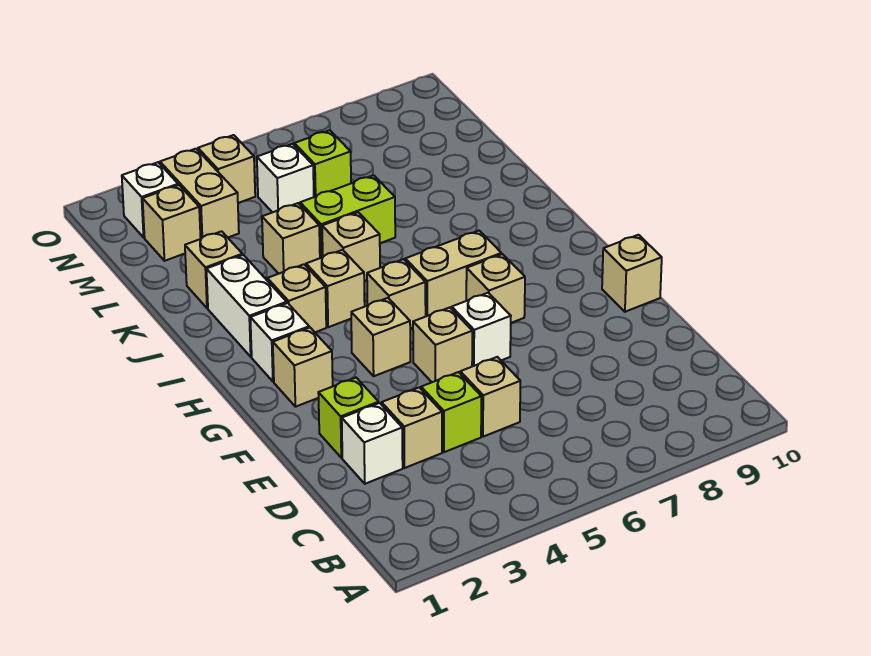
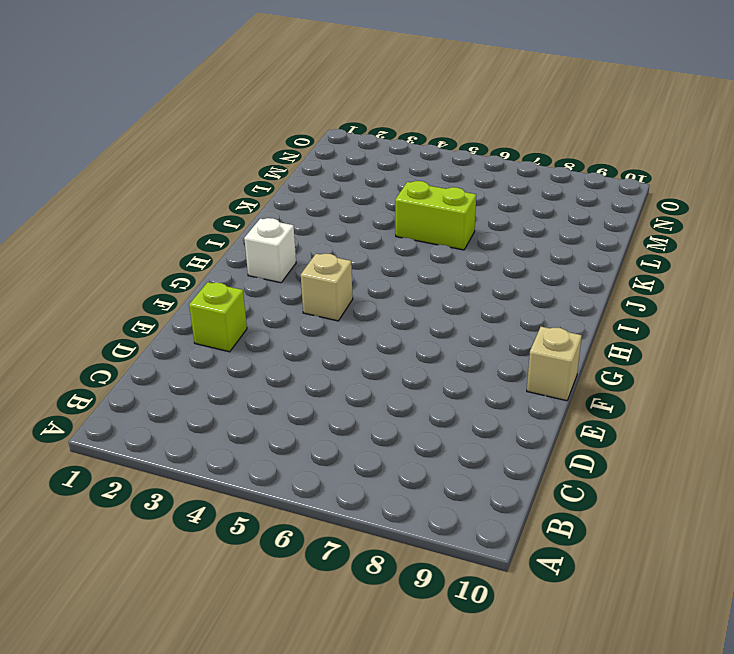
none -> white 1x1 brick [342,403,403,484]
none -> tan 1x1 brick [382,388,442,468]
none -> lime 1x1 brick [421,372,481,452]

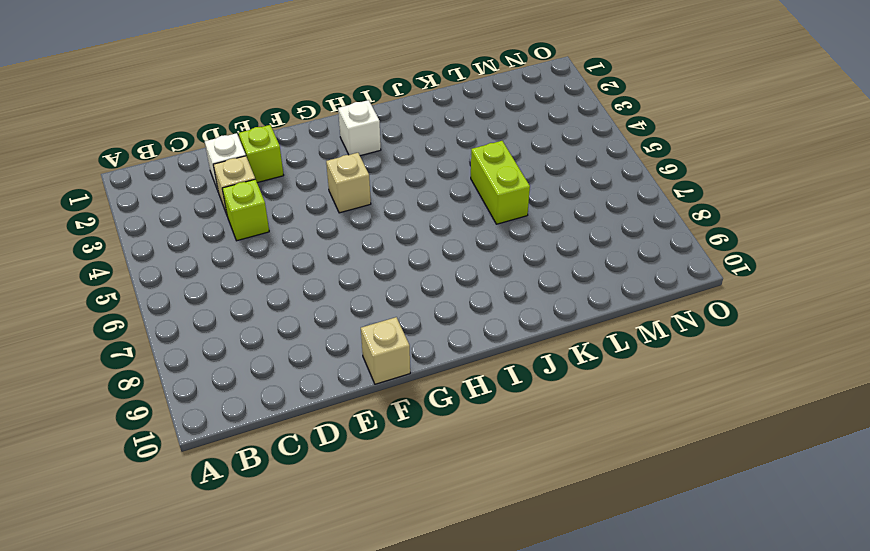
none -> tan 1x1 brick [460,357,520,437]
none -> tan 1x1 brick [413,307,472,382]
none -> white 1x1 brick [452,293,511,367]

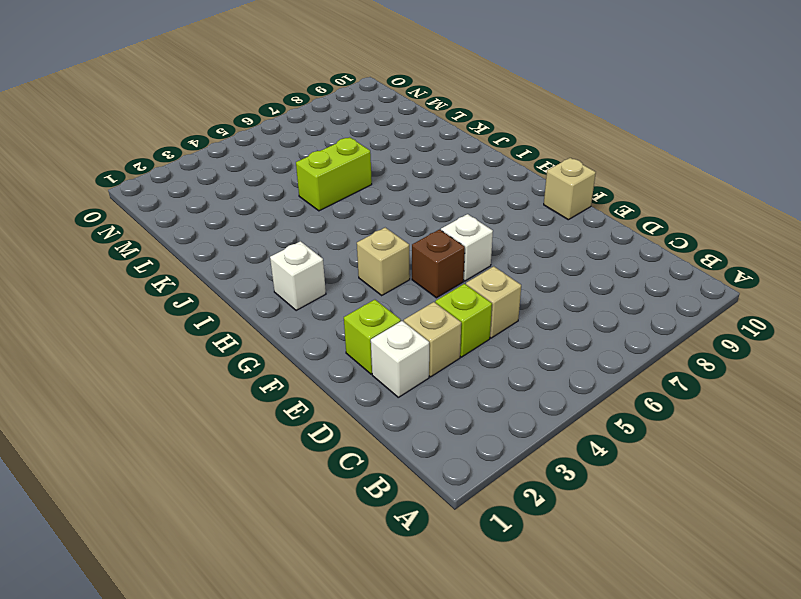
brown 1x1 brick [412,230,465,298] -> tan 1x1 brick [413,307,472,382]
none -> tan 1x1 brick [273,328,333,407]
none -> tan 1x1 brick [466,254,525,323]
none -> tan 1x1 brick [367,259,426,329]

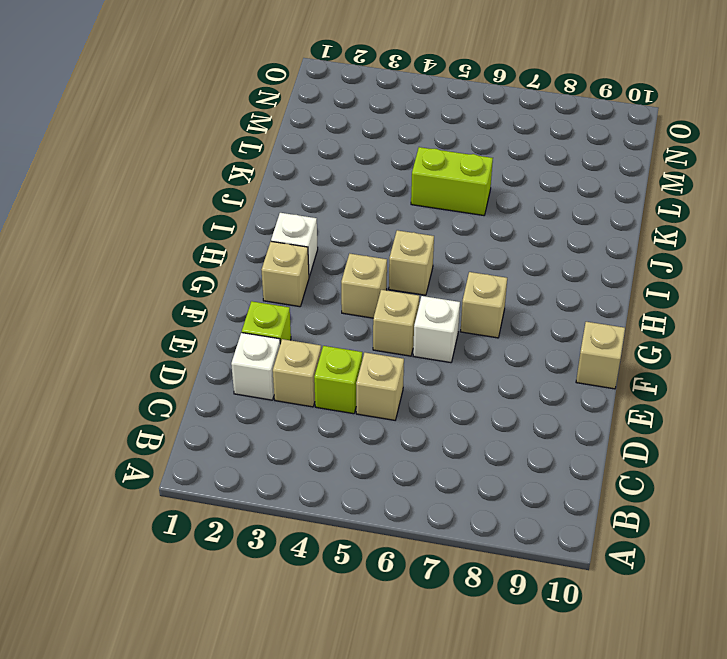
none -> tan 1x2 brick [405,231,501,316]
none -> white 1x2 brick [206,255,287,357]
none -> tan 1x1 brick [267,264,326,332]

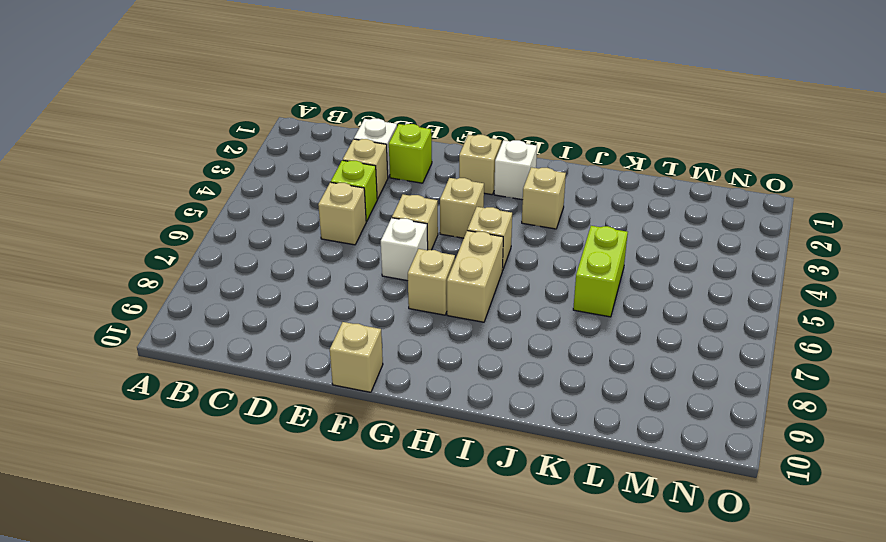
none -> white 1x2 brick [206,255,287,357]
none -> tan 1x1 brick [306,250,365,327]
none -> tan 1x1 brick [322,212,380,281]

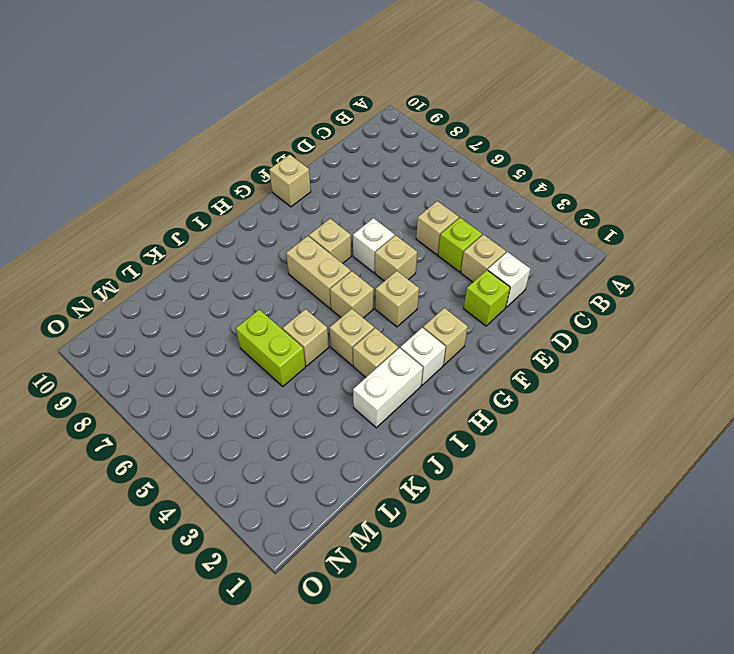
none -> tan 1x1 brick [185,231,242,308]
none -> tan 1x1 brick [262,203,320,274]
none -> tan 1x1 brick [143,185,201,261]

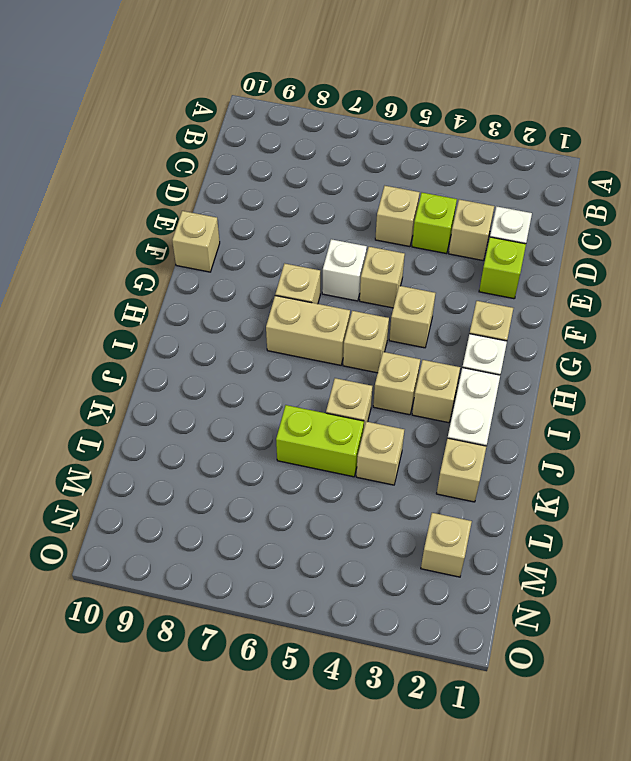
none -> tan 1x2 brick [160,149,239,239]
none -> white 1x1 brick [257,144,314,212]
none -> lime 1x1 brick [294,130,351,197]

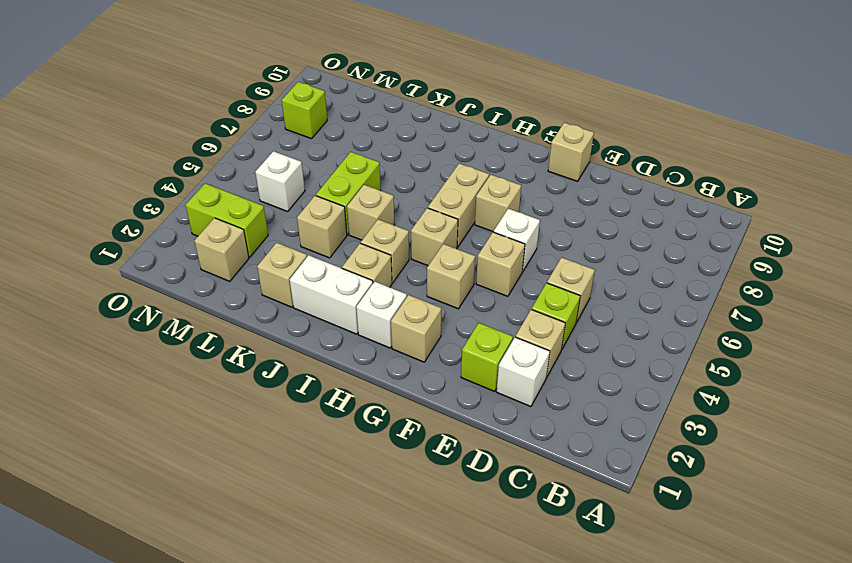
lime 1x2 brick [185,183,268,257] -> tan 1x2 brick [160,149,239,239]
lime 1x1 brick [282,82,327,139] -> lime 1x1 brick moved to [294,130,351,197]
none -> white 1x1 brick [122,162,178,237]
none -> tan 1x1 brick [198,135,255,203]

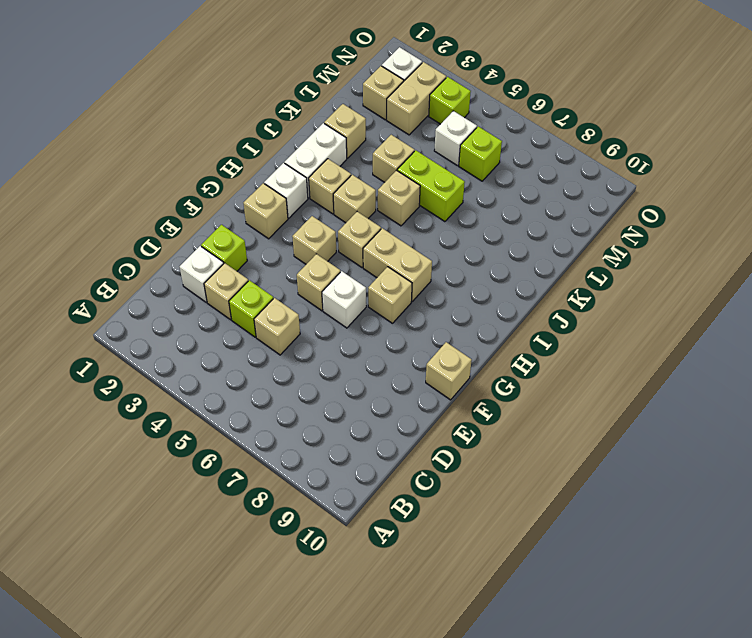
lime 1x1 brick [429,77,471,124] -> tan 1x1 brick [198,135,255,203]

